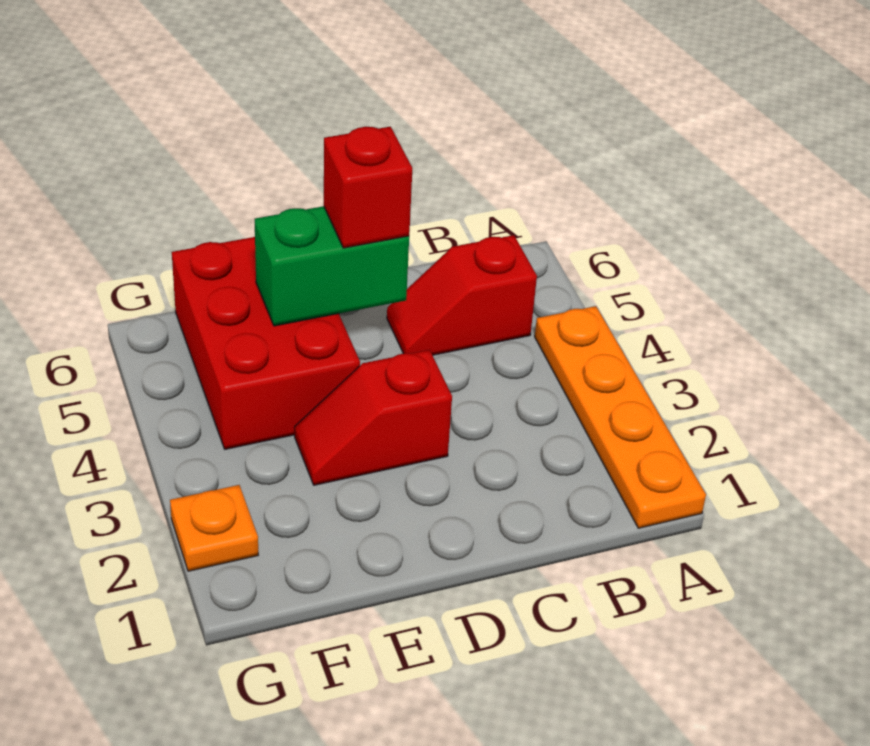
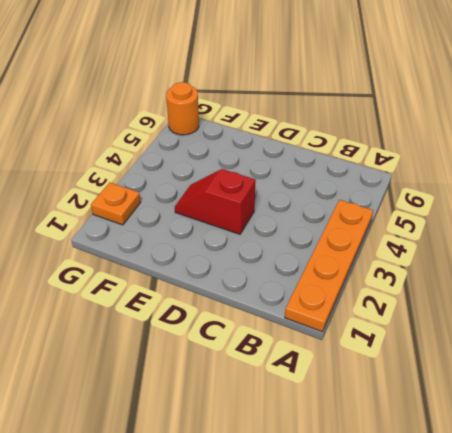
orange 1x1 round brick [166,82,199,135] -> none
none -> red 1x2 slope [387,235,537,355]
none -> red 2x3 brick [172,237,360,449]

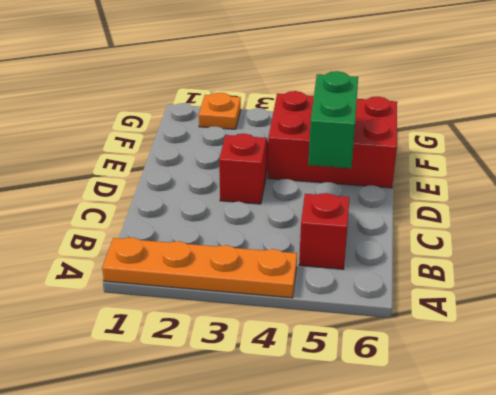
none -> red 1x1 brick [324,127,412,248]

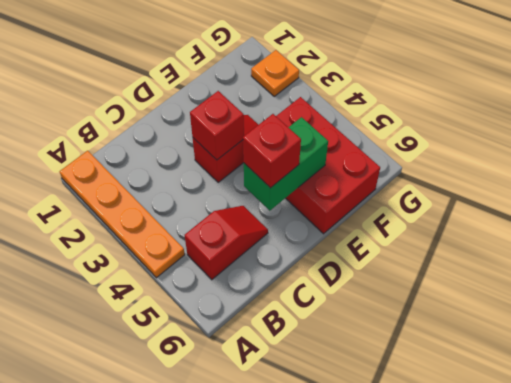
red 1x1 brick [190,91,244,160] -> none

